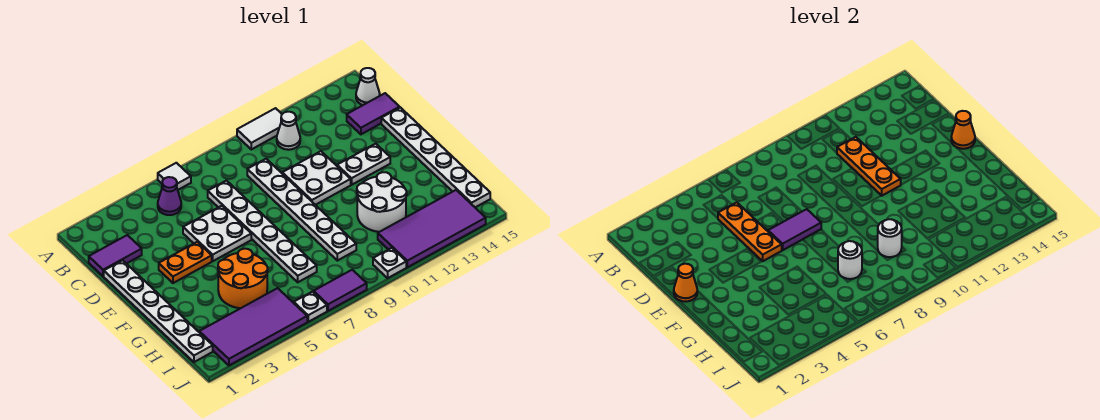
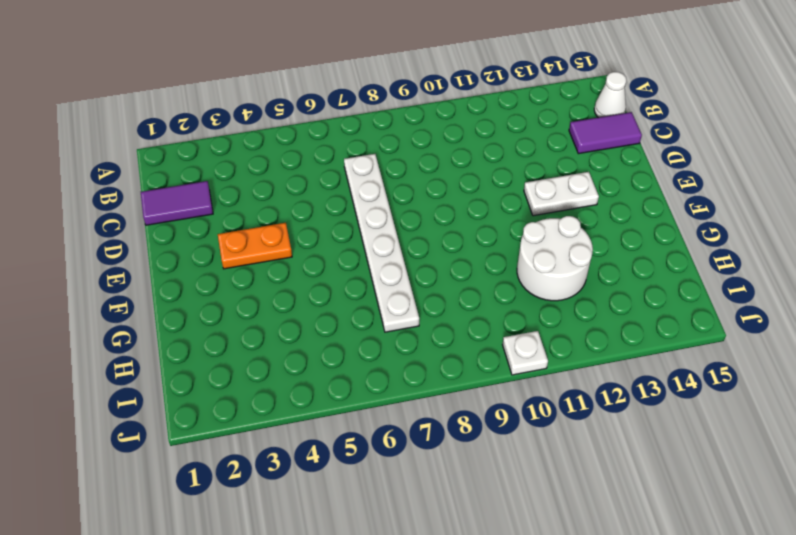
none -> white 1x1 tile [158,163,191,190]
none -> white 1x2 tile [237,108,282,149]
none -> purple 1x1 cone [158,177,181,215]

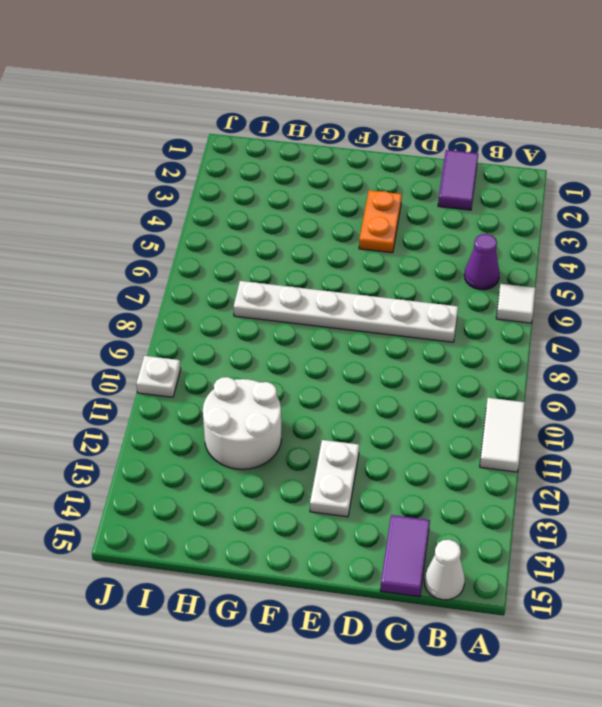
none -> white 1x1 cone [277,112,300,150]
none -> white 1x6 plate [247,159,356,261]
none -> white 1x6 plate [104,260,213,362]

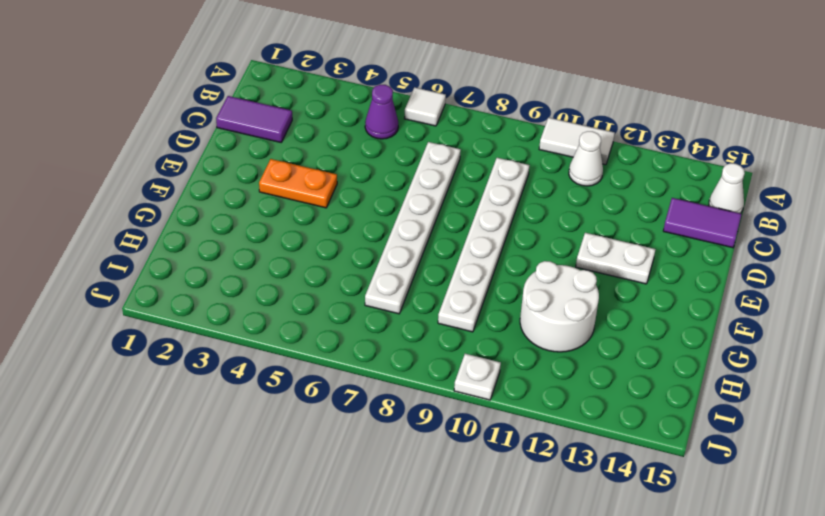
none -> white 1x6 plate [104,260,213,362]
none -> white 2x2 plate [183,206,251,261]
none -> white 2x2 plate [282,151,351,205]

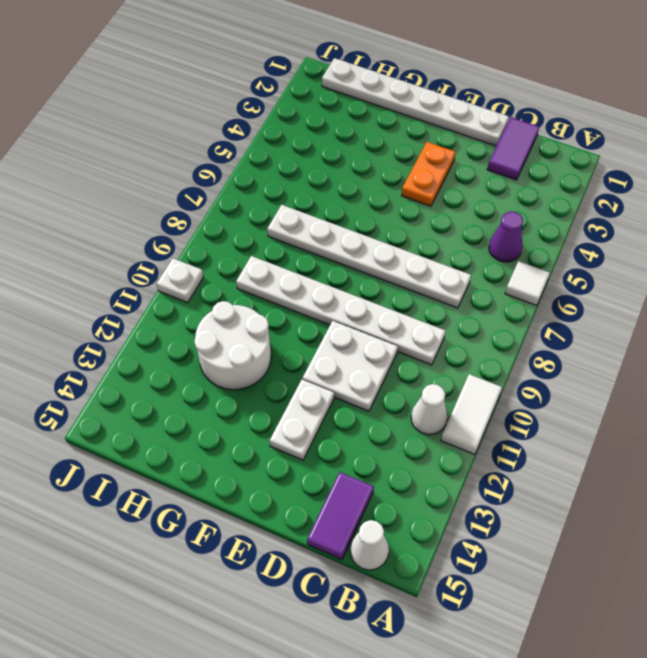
none -> white 2x2 plate [183,206,251,261]
none -> white 1x6 plate [381,107,490,207]
none -> orange 2x2 round brick [218,249,268,308]

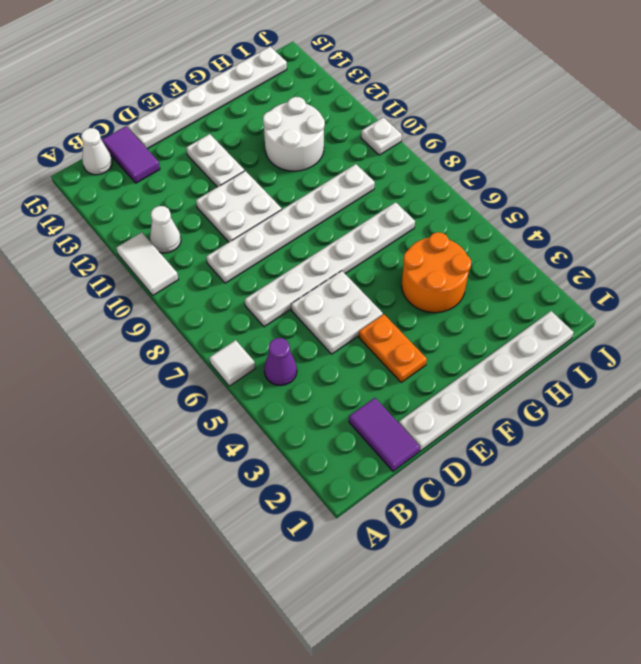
none -> purple 2x4 tile [199,288,307,365]
none -> purple 2x4 tile [378,190,486,267]
none -> white 1x1 plate [294,292,327,322]

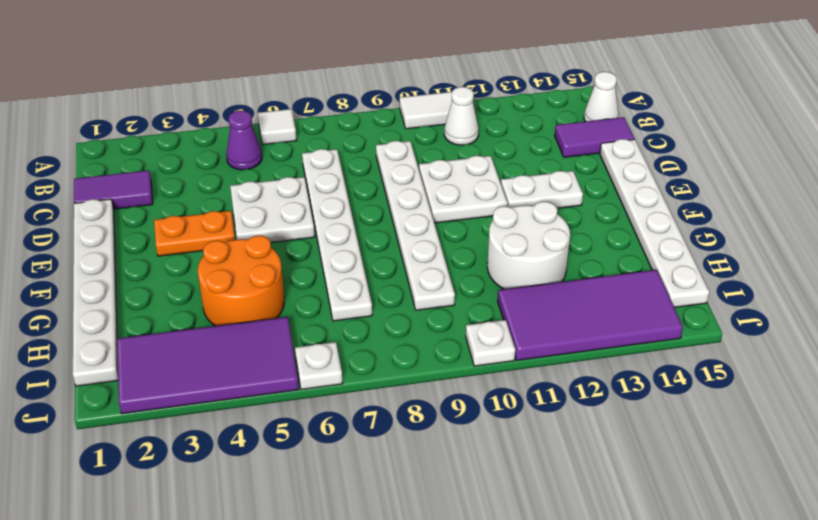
none -> purple 1x2 tile [314,270,367,311]
none -> orange 1x3 plate [718,202,782,261]
none -> orange 1x3 plate [837,137,901,196]

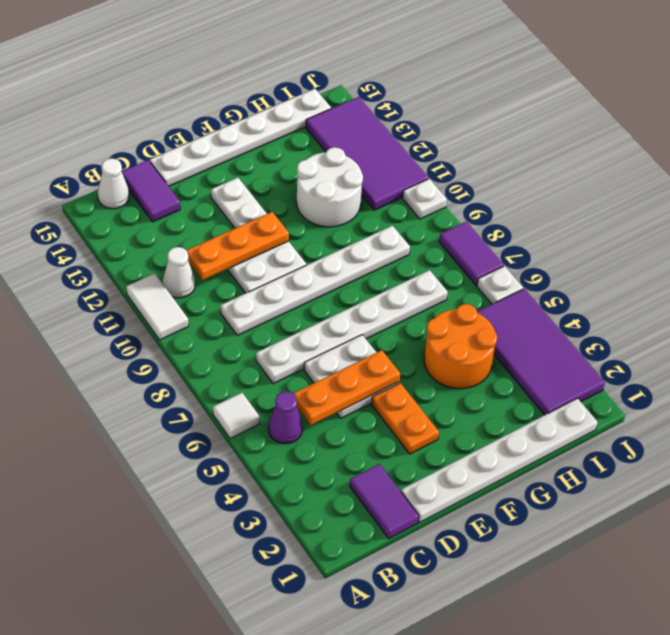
none -> orange 1x1 cone [674,264,697,302]
none -> purple 1x2 tile [768,209,821,250]
none -> orange 1x1 cone [951,111,975,149]

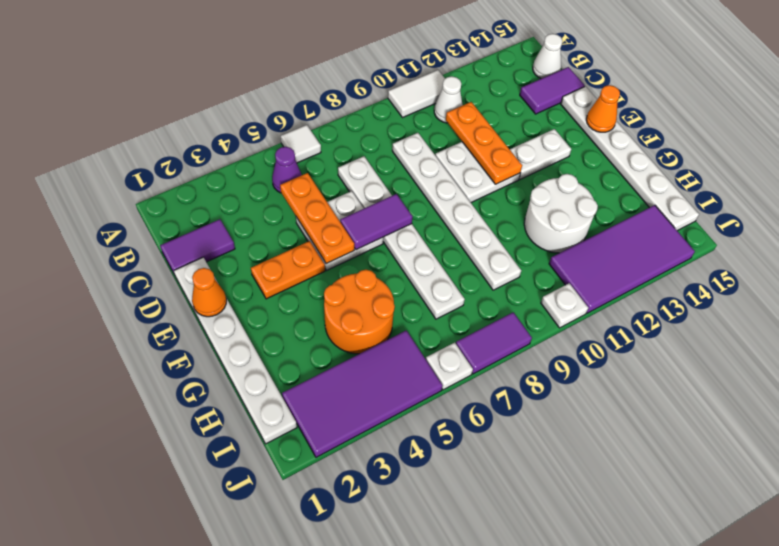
none -> white 1x1 round brick [838,241,862,279]
none -> white 1x1 round brick [878,219,902,257]

